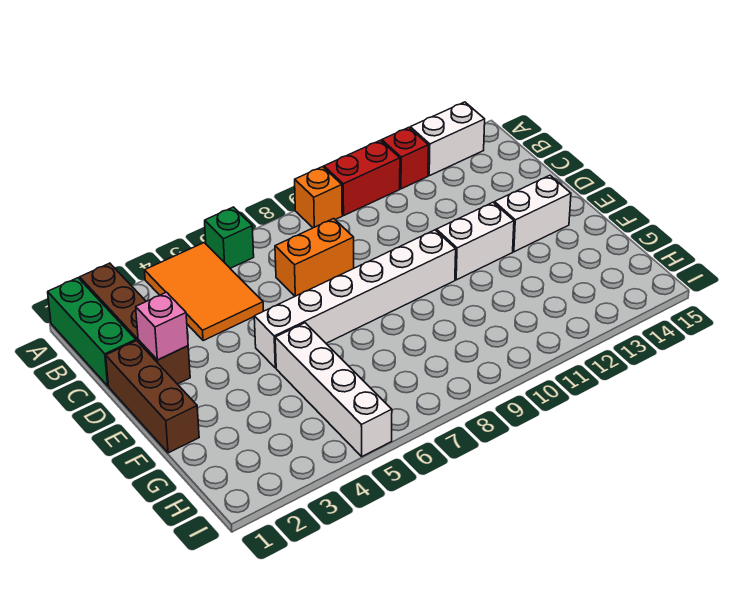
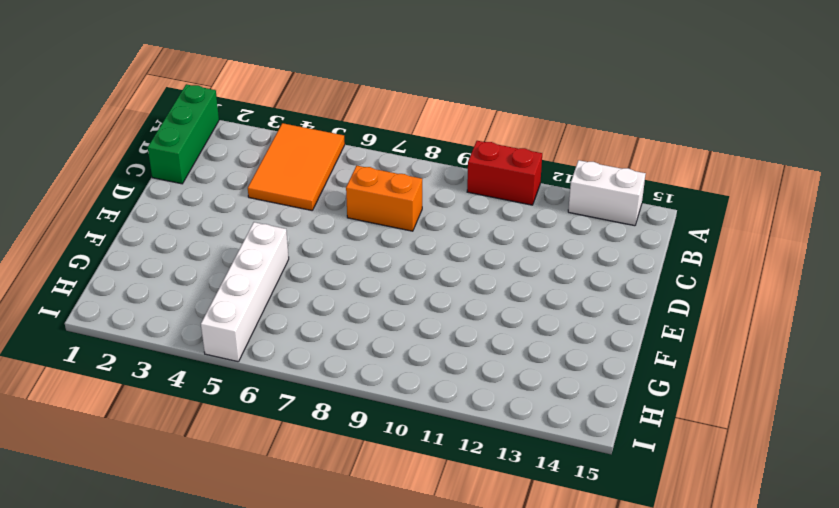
none -> brown 1x4 brick [80,263,190,384]
none -> green 1x1 brick [205,207,254,268]
none -> orange 1x1 brick [295,167,342,228]

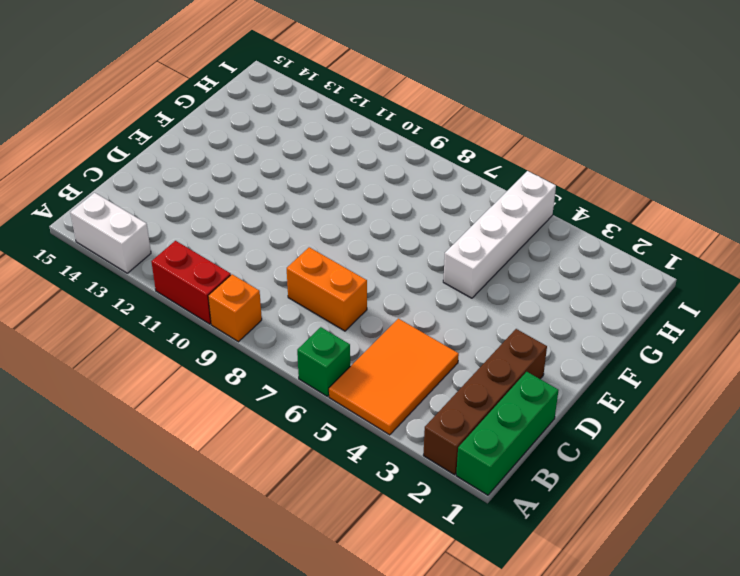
none -> red 1x1 brick [382,128,428,189]
none -> brown 1x3 brick [106,341,199,453]
none -> white 1x6 brick [254,230,456,368]

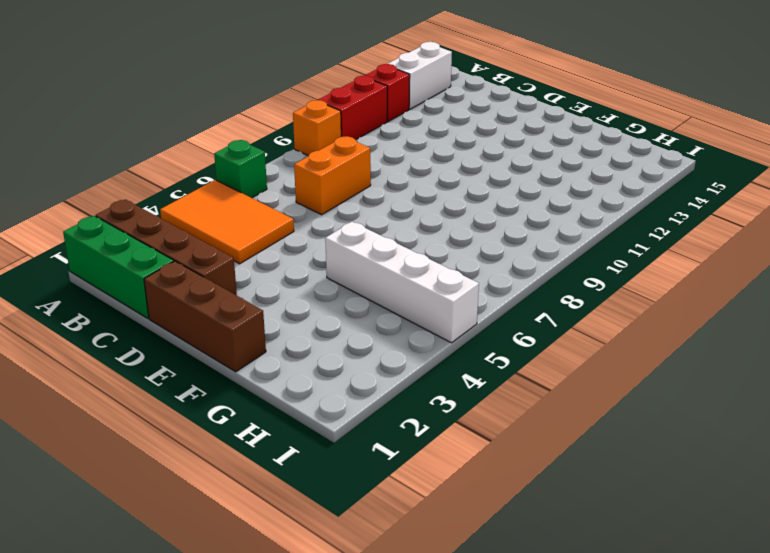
none -> white 1x6 brick [254,230,456,368]
none -> white 1x2 brick [436,202,514,280]
none -> white 1x2 brick [495,175,571,252]

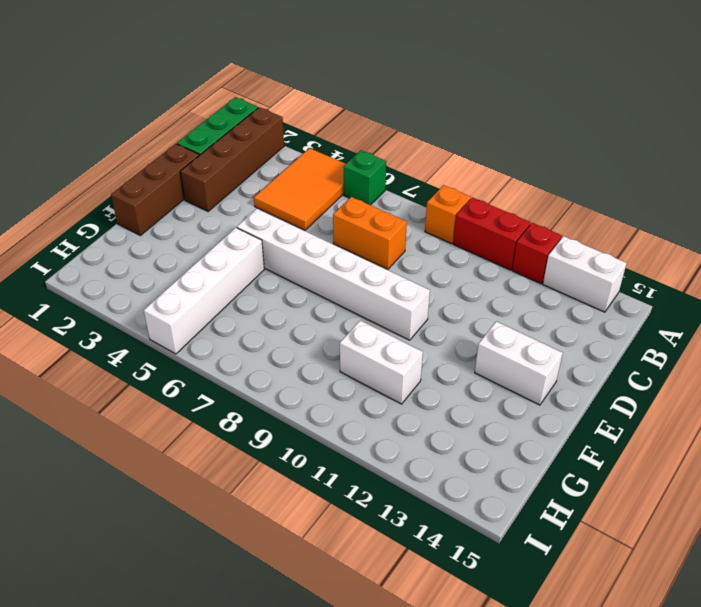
white 1x2 brick [340,320,423,404] -> white 1x2 brick moved to [436,202,514,280]
none -> pink 1x1 brick [136,292,188,360]

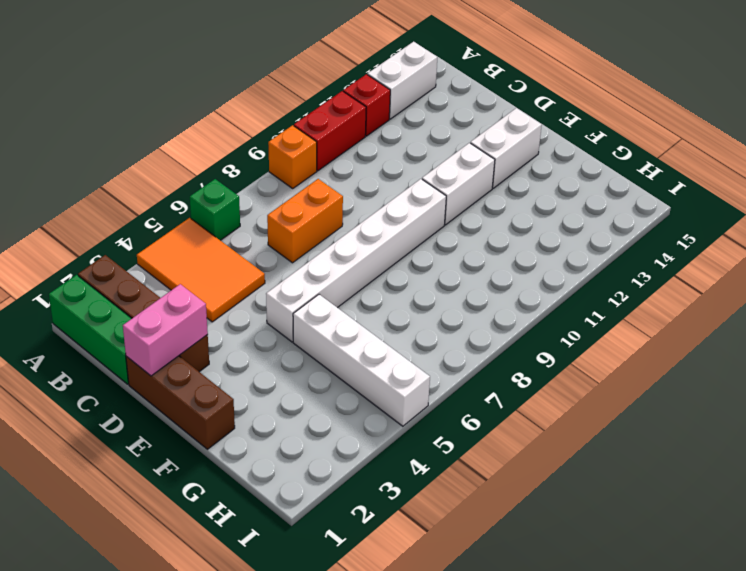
pink 1x2 brick [123,284,208,376] -> pink 1x1 brick [136,292,188,360]

